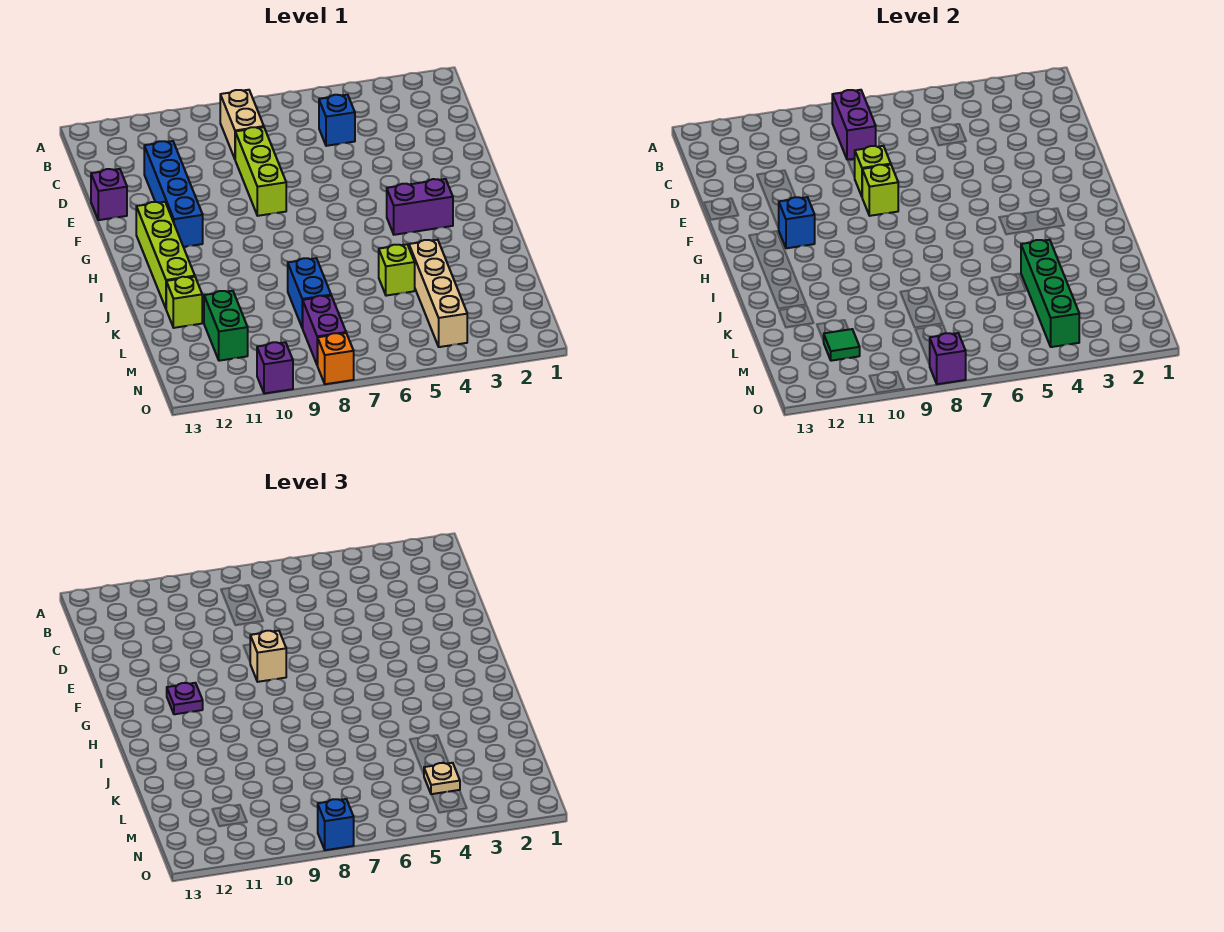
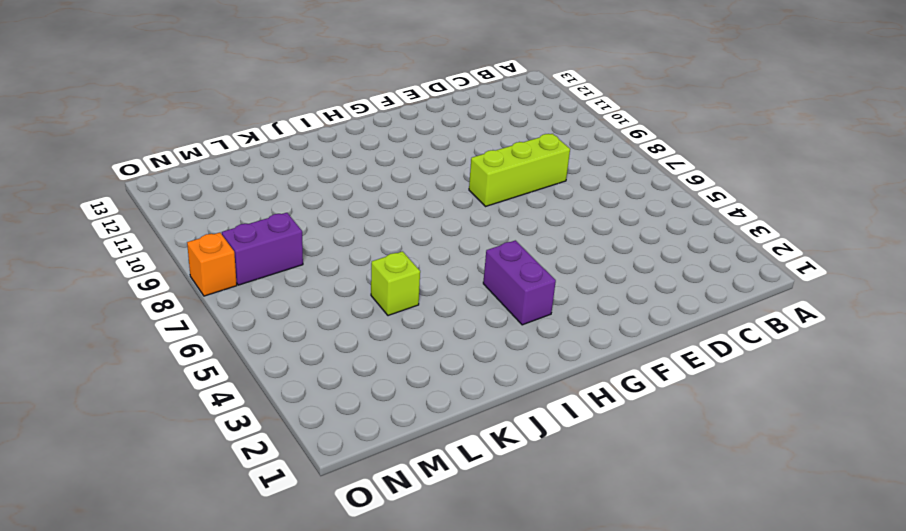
none -> tan 1x2 brick [220,90,264,159]
none -> blue 1x1 brick [319,95,355,146]
none -> blue 1x4 brick [144,141,203,247]

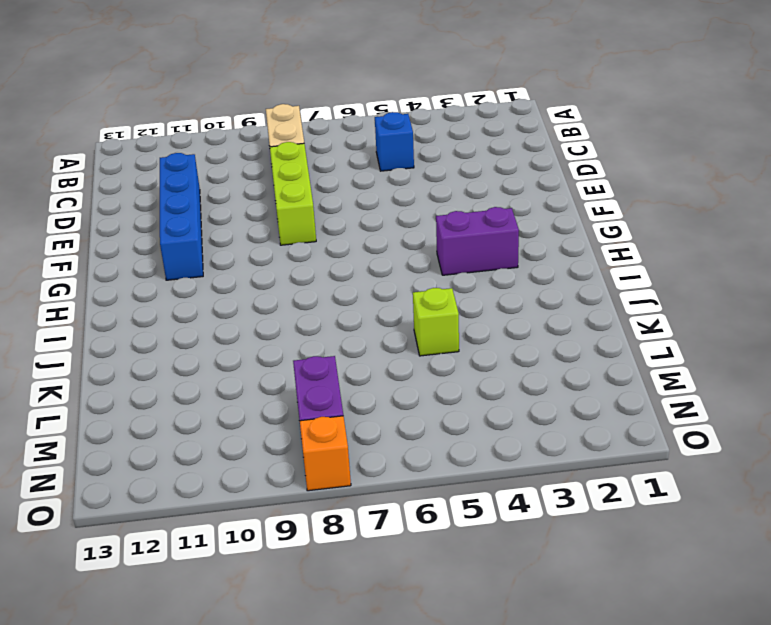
none -> purple 1x1 brick [91,169,127,220]
none -> lime 1x4 brick [136,202,195,308]
none -> tan 1x4 brick [409,240,467,347]

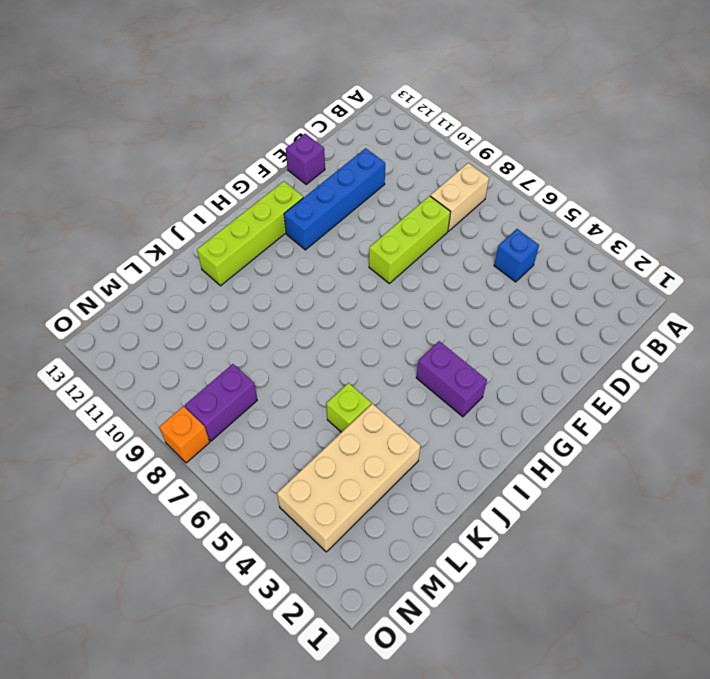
tan 2x4 brick [277,404,421,552] -> tan 1x4 brick [409,240,467,347]
none -> blue 1x2 brick [288,258,331,328]
none -> lime 1x1 brick [166,277,202,328]
none -> green 1x2 brick [204,291,248,361]

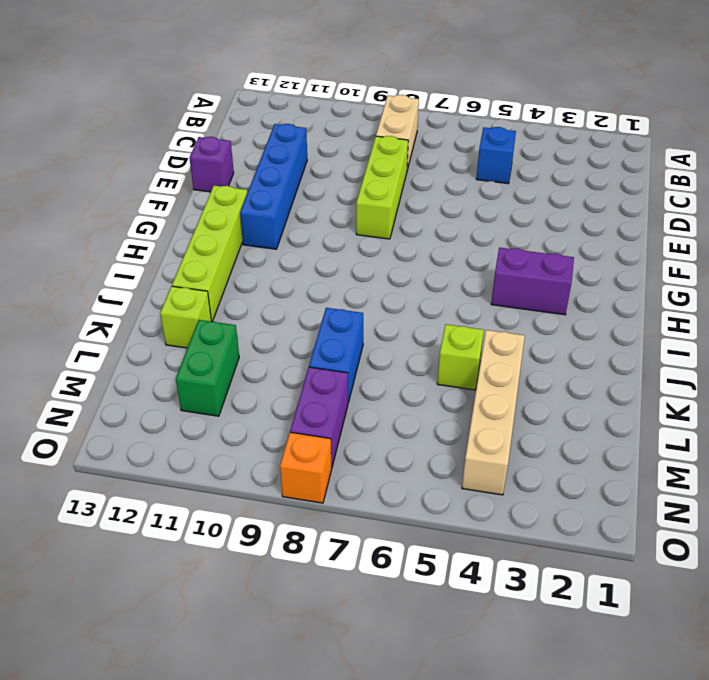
none -> purple 1x1 brick [257,342,293,394]
none -> purple 1x2 brick [832,90,876,160]
none -> lime 1x1 brick [855,146,891,196]

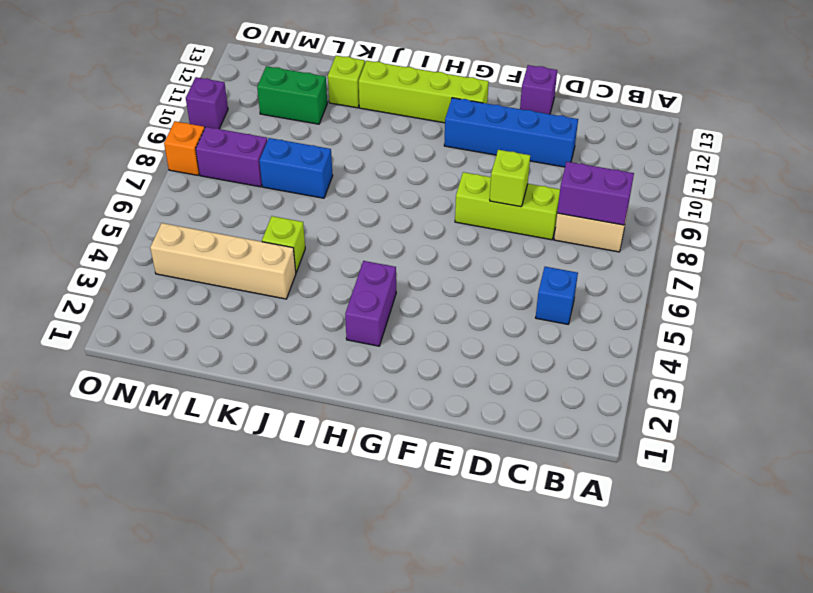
none -> lime 1x1 brick [862,165,898,216]
none -> blue 1x1 brick [779,197,815,248]
none -> green 1x4 brick [1021,240,1079,347]

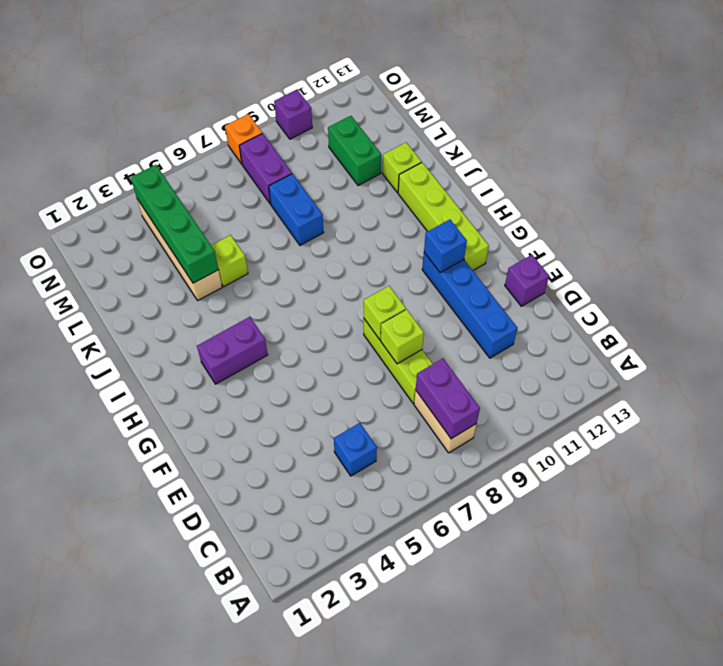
none -> green 1x1 tile [824,329,860,361]
none -> purple 1x1 brick [930,333,966,384]
none -> tan 1x1 brick [250,631,286,682]

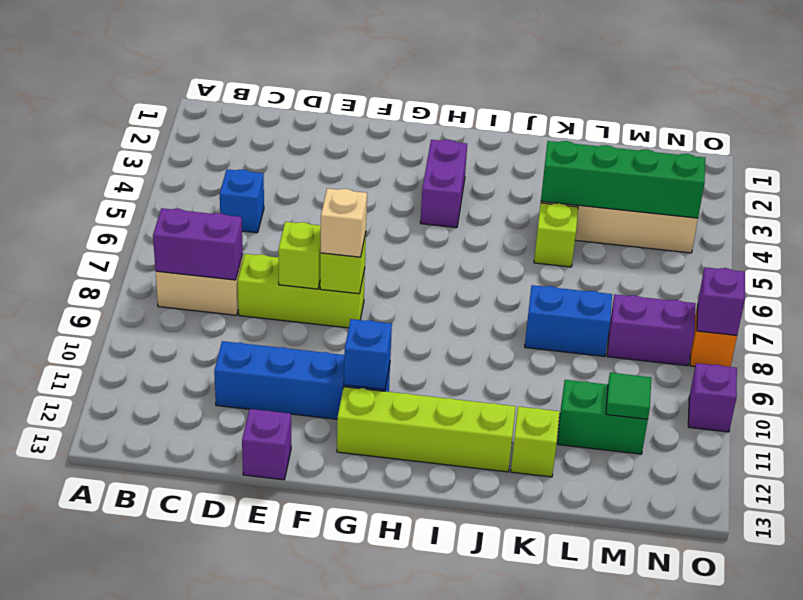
none -> purple 1x1 plate [167,683,203,714]
none -> tan 1x1 plate [424,763,460,794]
none -> blue 1x1 brick [318,799,354,850]

